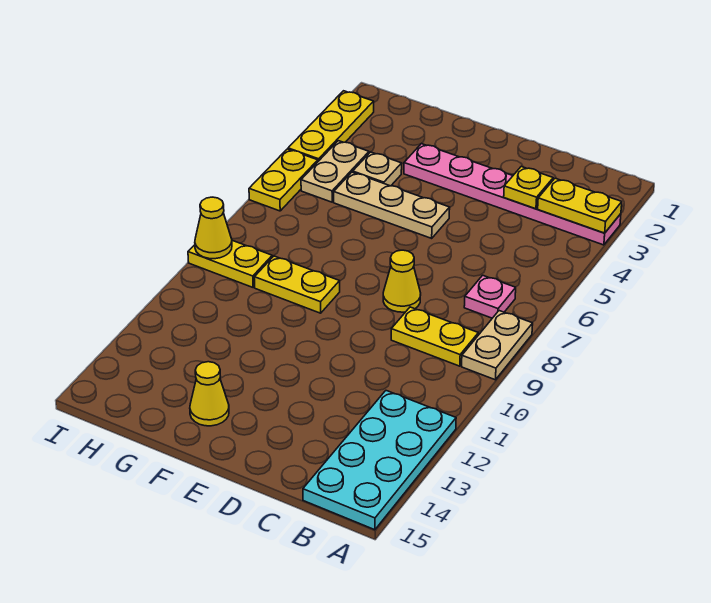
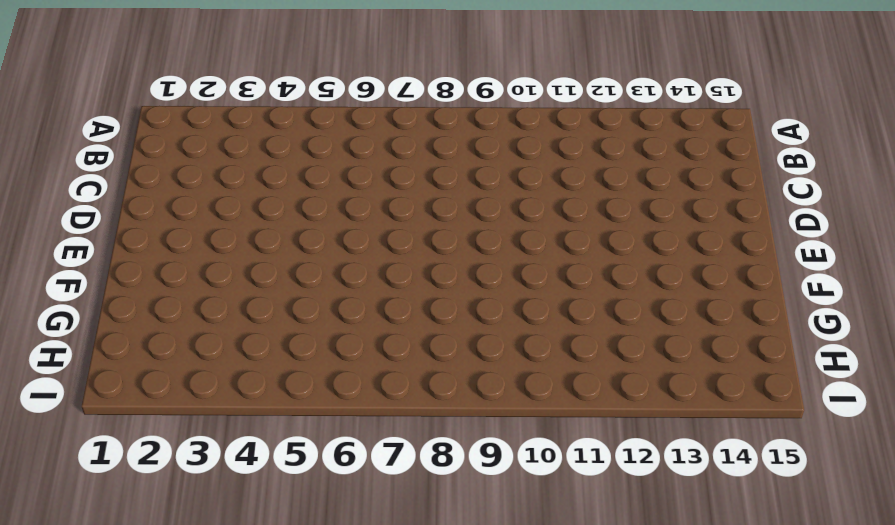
none -> pink 1x6 plate [404,144,621,245]
none -> tan 1x2 plate [462,311,533,380]
none -> cyan 2x4 plate [303,391,456,530]

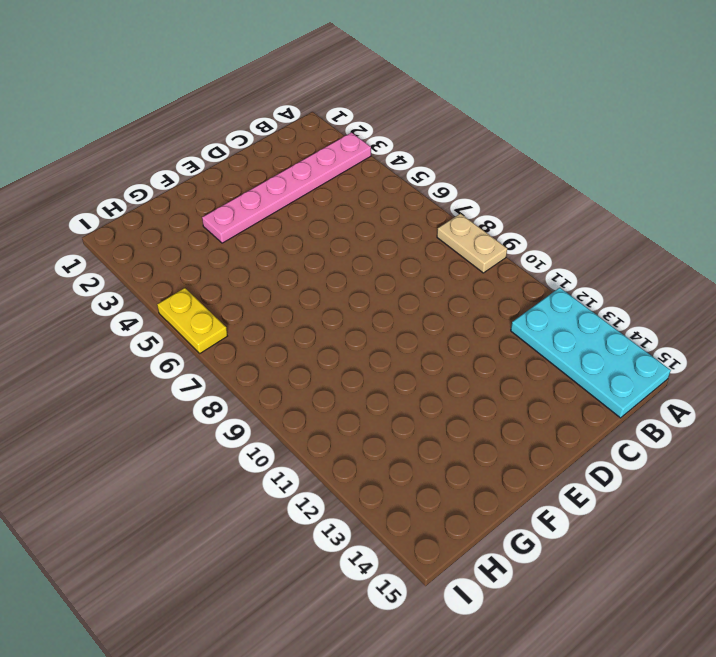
none -> pink 1x1 plate [464,275,516,318]
none -> yellow 1x2 plate [391,307,478,366]
none -> yellow 1x1 cone [383,250,421,312]

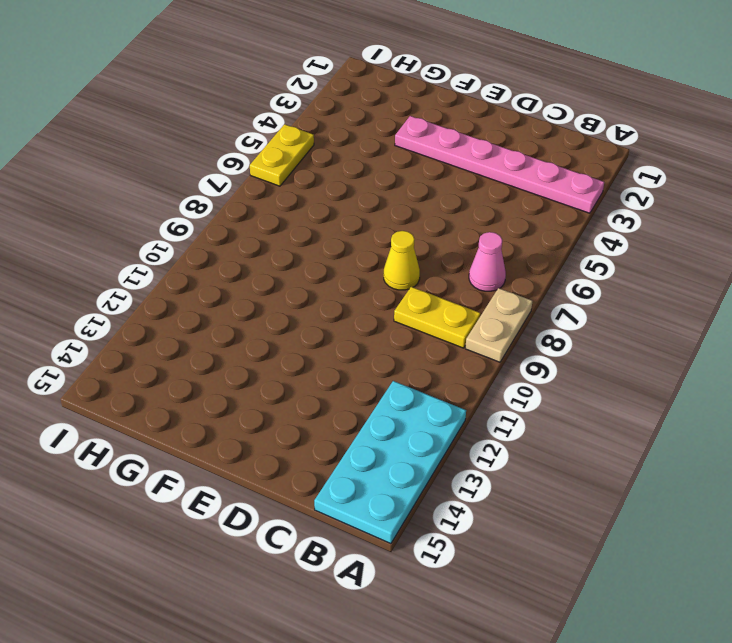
pink 1x1 cone [469,232,506,291] -> pink 1x1 plate [464,275,516,318]
none -> tan 1x3 plate [334,172,450,238]
none -> yellow 1x2 plate [254,256,340,313]
none -> yellow 1x1 cone [190,362,229,426]

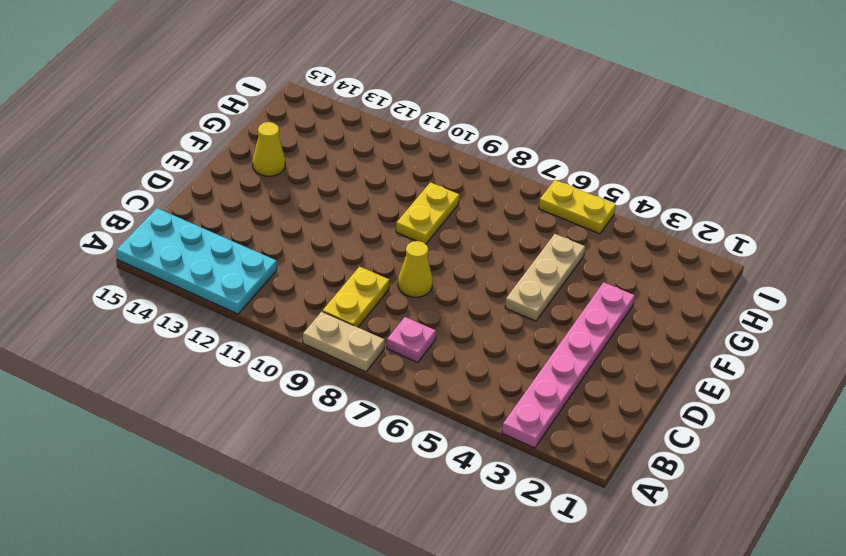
none -> tan 1x1 plate [353,152,402,186]
none -> tan 1x2 plate [301,141,369,202]
none -> yellow 1x2 plate [188,240,272,287]

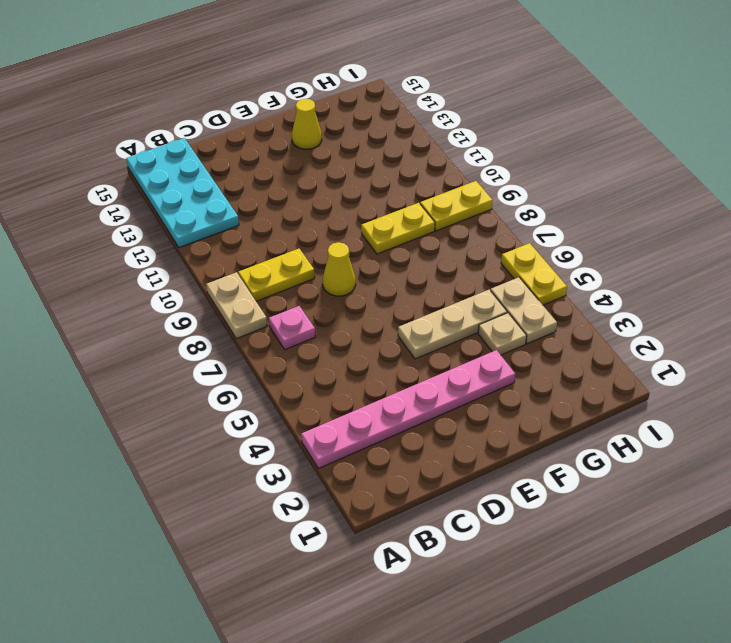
none -> yellow 1x3 plate [288,91,374,161]
none -> yellow 1x2 plate [538,178,622,233]
none -> yellow 1x1 plate [504,167,553,209]

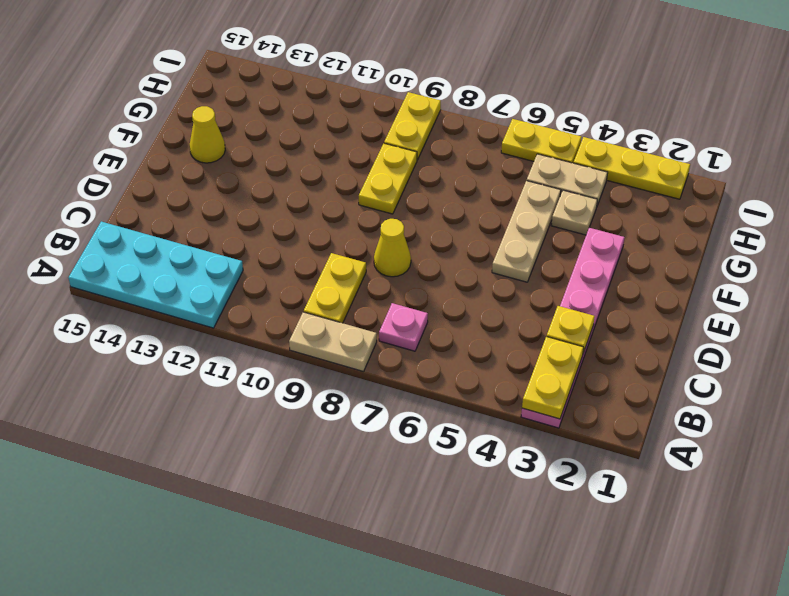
none -> yellow 1x1 cone [195,197,232,259]

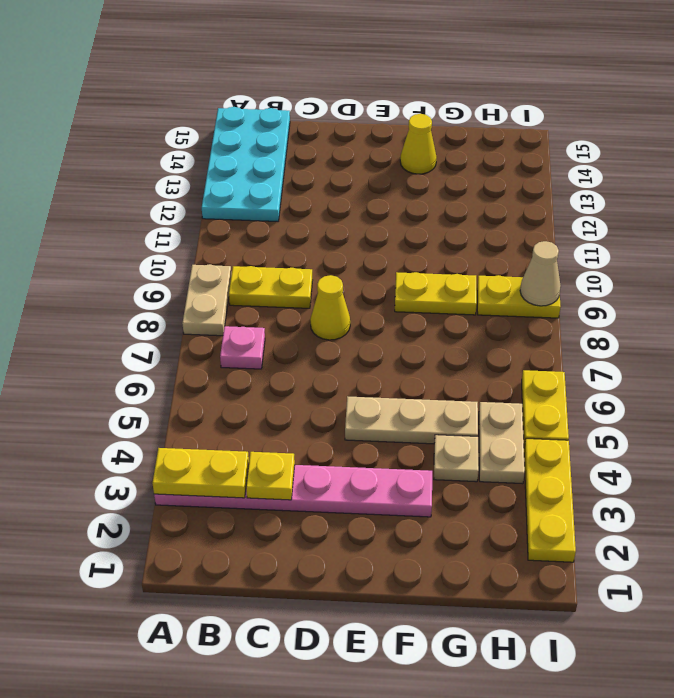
tan 1x1 cone [520,241,561,306] -> yellow 1x1 cone [195,197,232,259]

